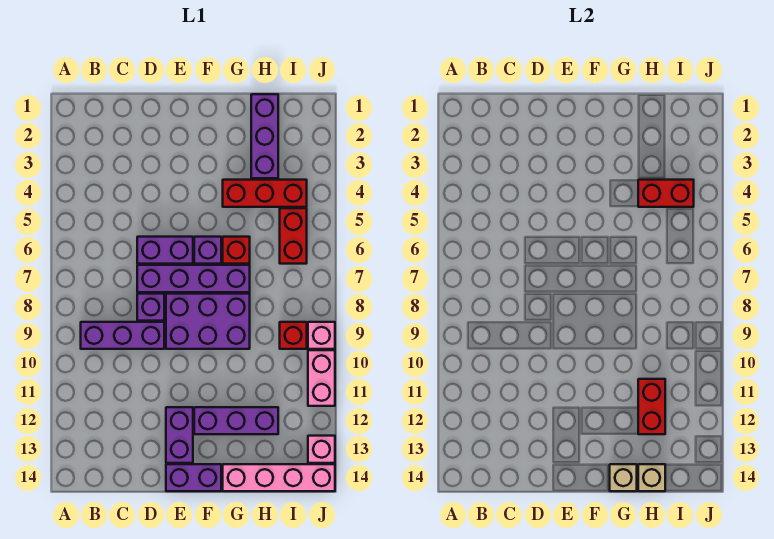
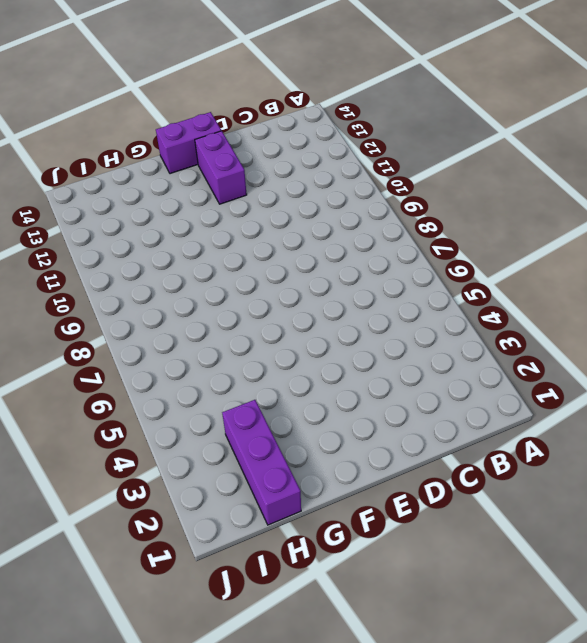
none -> purple 1x3 brick [81,322,164,349]
none -> purple 1x2 brick [137,237,193,264]
none -> purple 1x4 brick [137,265,250,292]

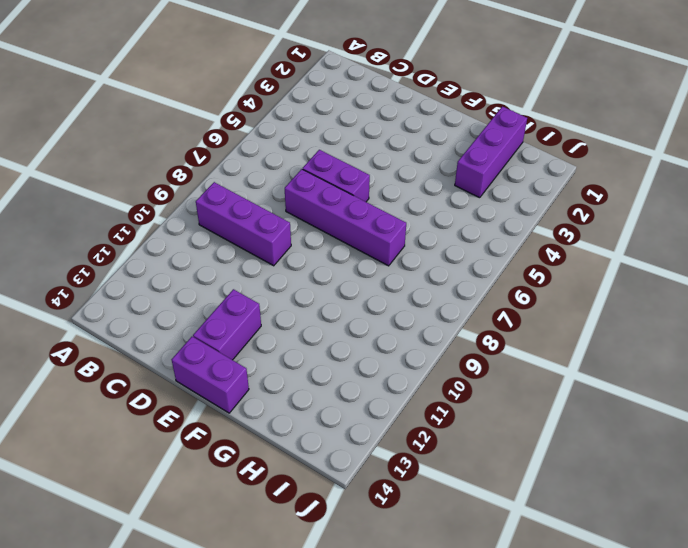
none -> purple 1x1 brick [137,294,164,321]
none -> purple 2x3 brick [166,294,250,349]
none -> purple 1x1 brick [194,237,221,264]

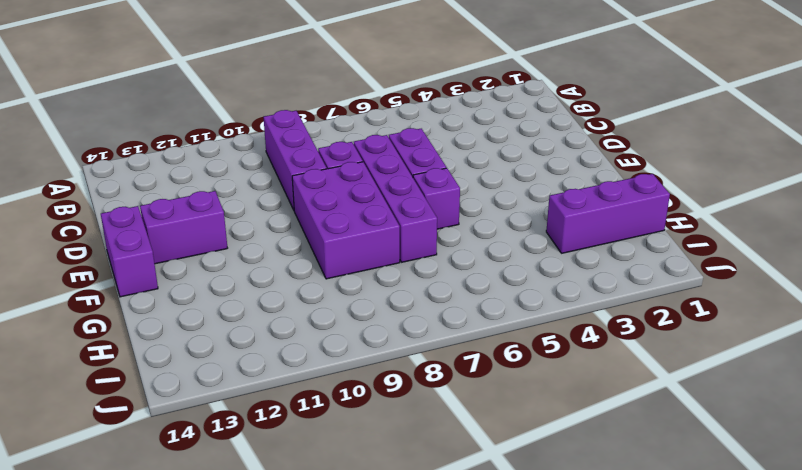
none -> purple 1x3 brick [194,407,278,434]
none -> red 1x3 brick [223,180,307,207]
none -> red 1x1 brick [223,237,250,264]

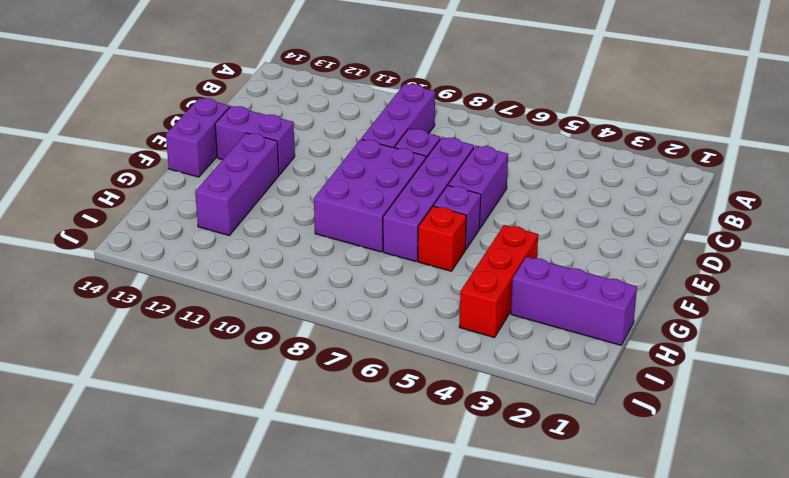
none -> pink 1x4 brick [223,464,335,491]
none -> red 1x2 brick [280,208,307,264]
none -> red 1x1 brick [280,322,307,349]

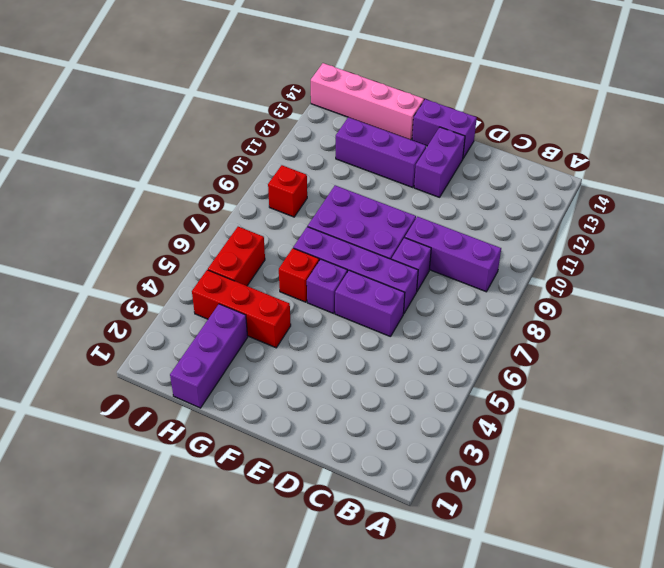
none -> pink 1x1 brick [308,322,335,349]
none -> pink 1x2 brick [308,350,335,406]
none -> pink 1x1 brick [308,436,335,463]

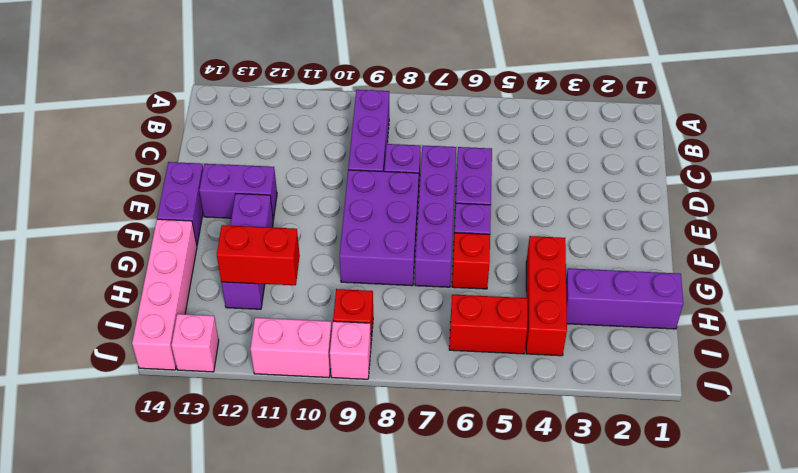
none -> tan 1x1 brick [610,464,637,491]
none -> red 1x2 brick [638,180,694,207]
none -> tan 1x1 brick [638,464,665,491]

